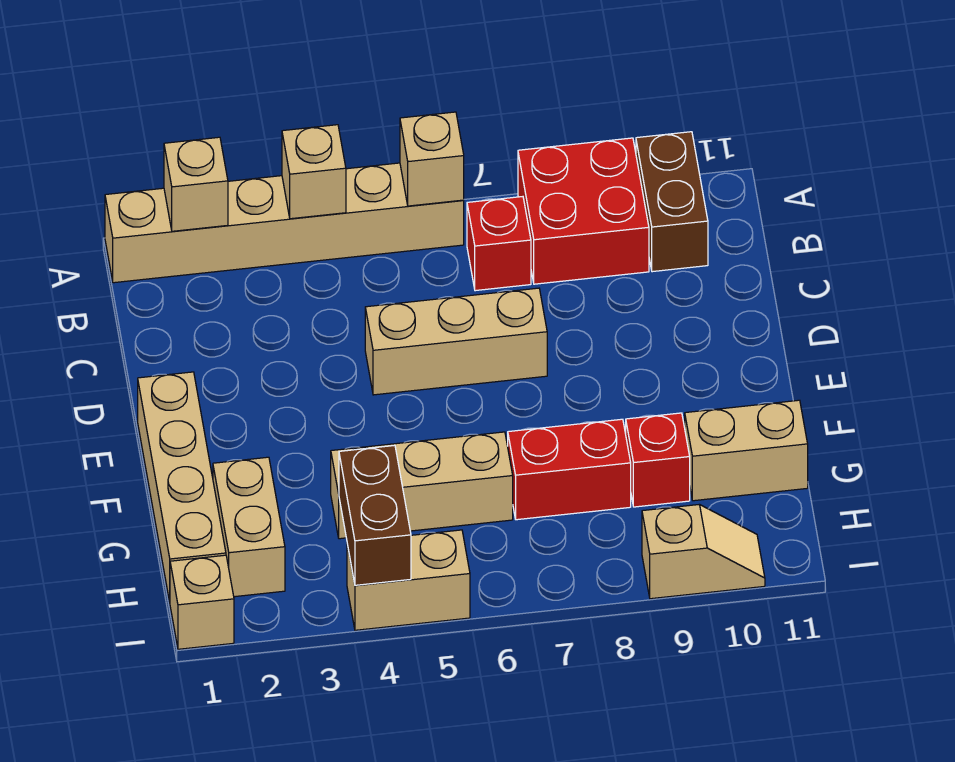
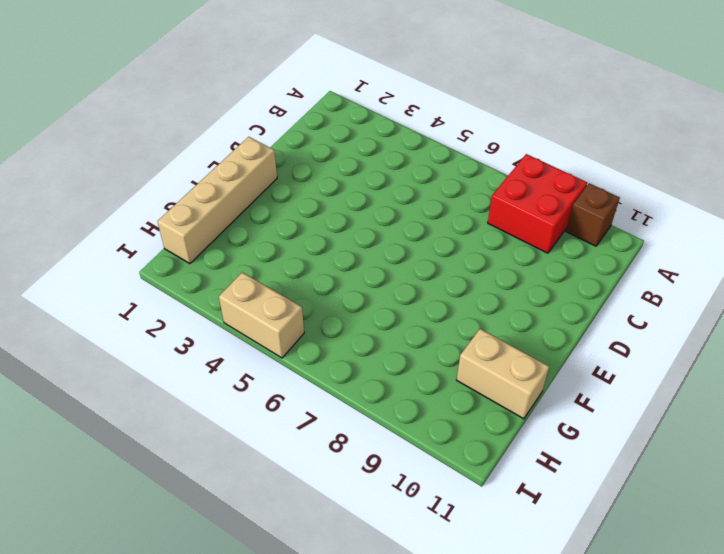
brown 1x1 brick [566,183,620,246] -> brown 1x2 brick [636,132,708,272]
none -> tan 1x6 brick [105,163,464,283]
none -> red 1x1 brick [467,197,531,291]
none -> tan 1x3 brick [365,288,547,395]

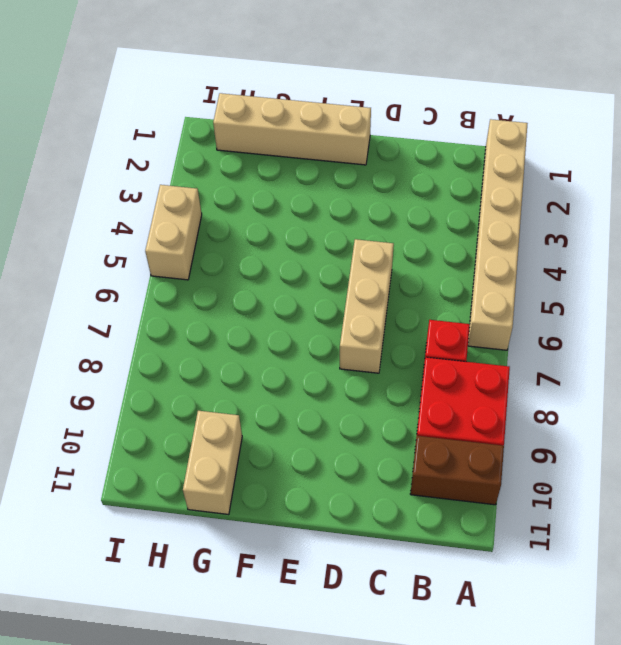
none -> tan 1x2 brick [213,457,285,597]
none -> tan 1x3 brick [331,432,513,539]
none -> red 1x2 brick [508,419,631,520]

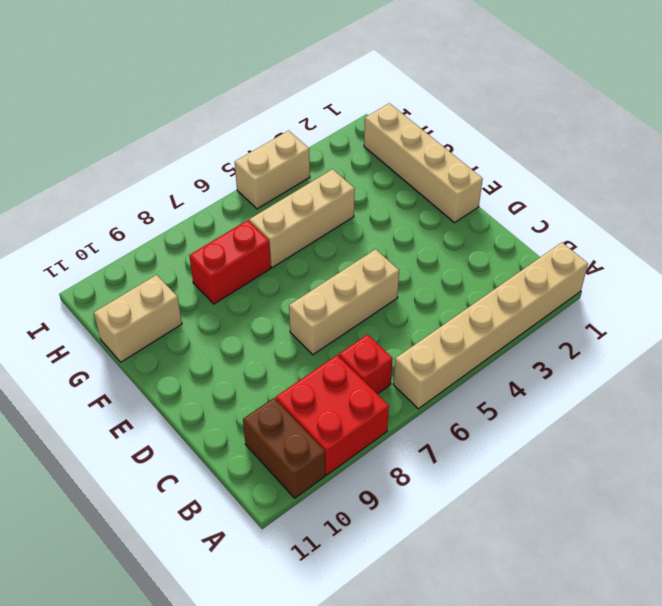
none -> tan 1x2 brick [213,457,285,597]
none -> red 1x1 brick [626,413,690,507]
none -> tan 1x1 brick [170,555,234,649]

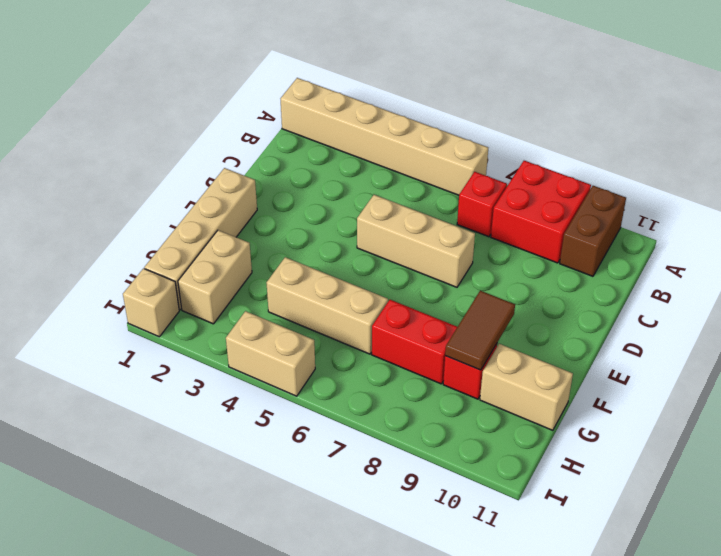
brown 1x2 tile [445,291,515,370] -> none
none -> tan 1x2 slope [642,504,765,599]
none -> tan 1x1 brick [164,137,228,231]
none -> tan 1x1 brick [282,125,346,219]

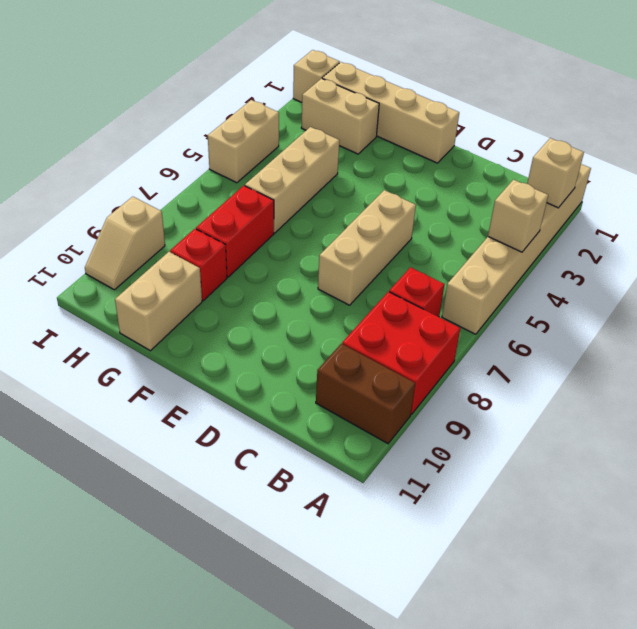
none -> tan 1x1 brick [400,112,464,206]
none -> brown 1x2 brick [339,445,411,585]

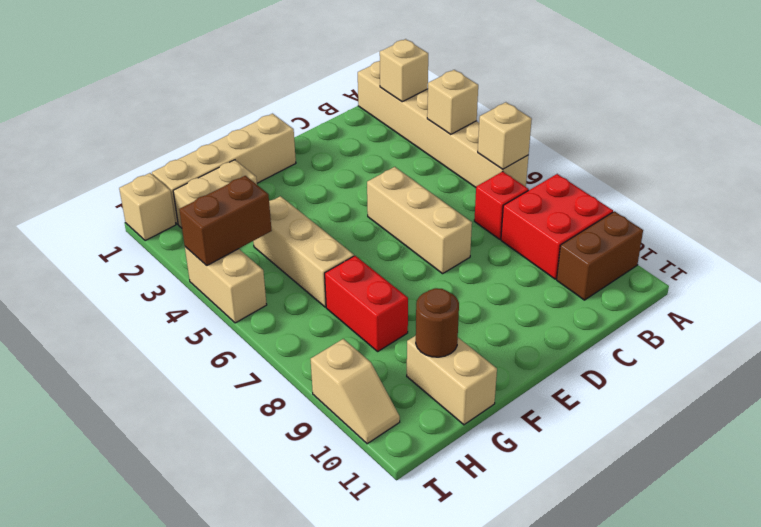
brown 1x1 round brick [416,288,459,357] -> none
none -> red 1x1 brick [626,413,690,507]

